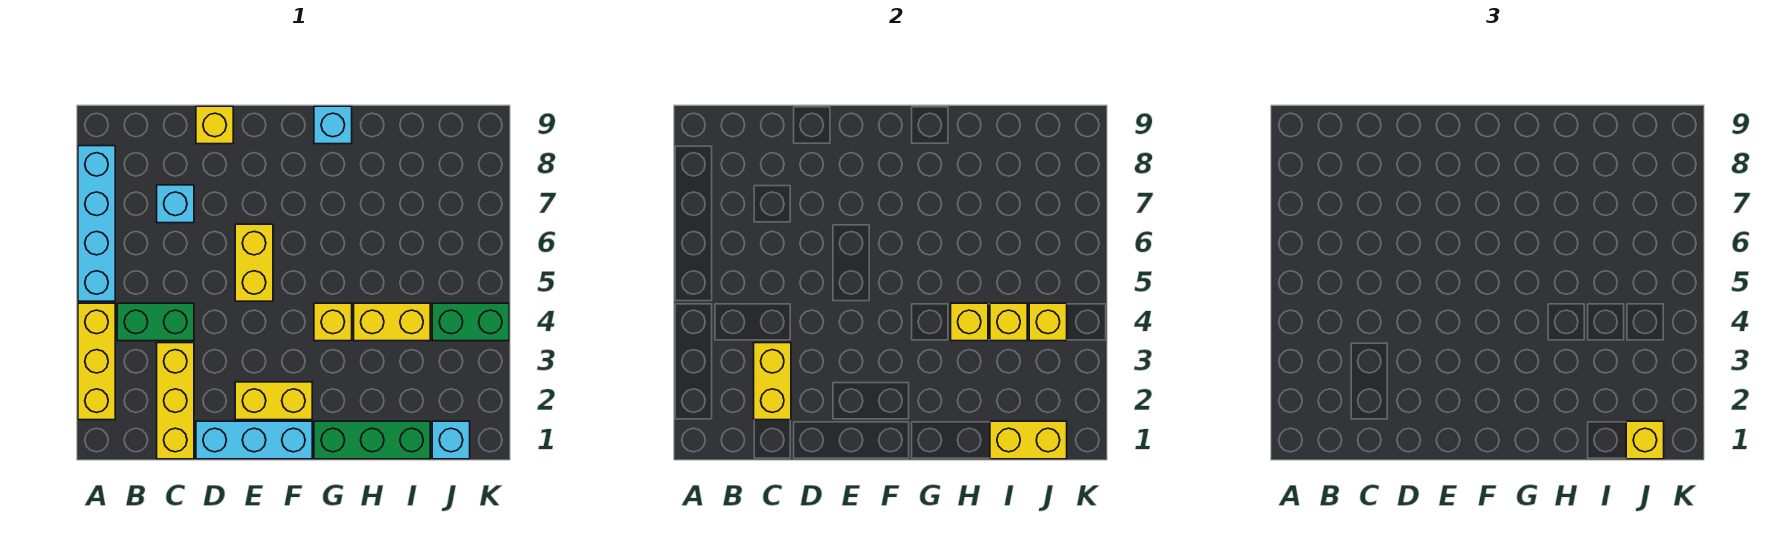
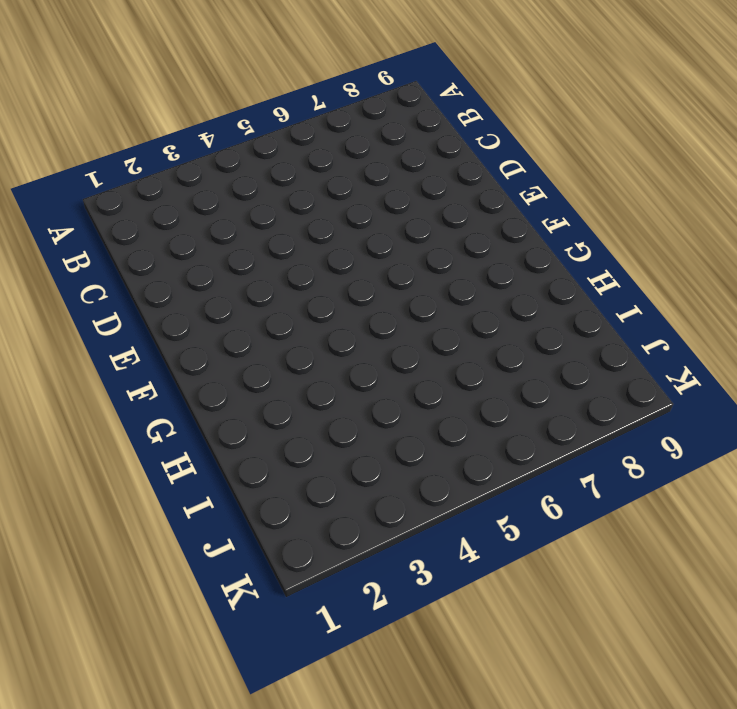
none -> yellow 1x3 brick [78,303,115,420]
none -> cyan 1x4 brick [78,146,115,301]
none -> green 1x2 brick [117,303,194,341]

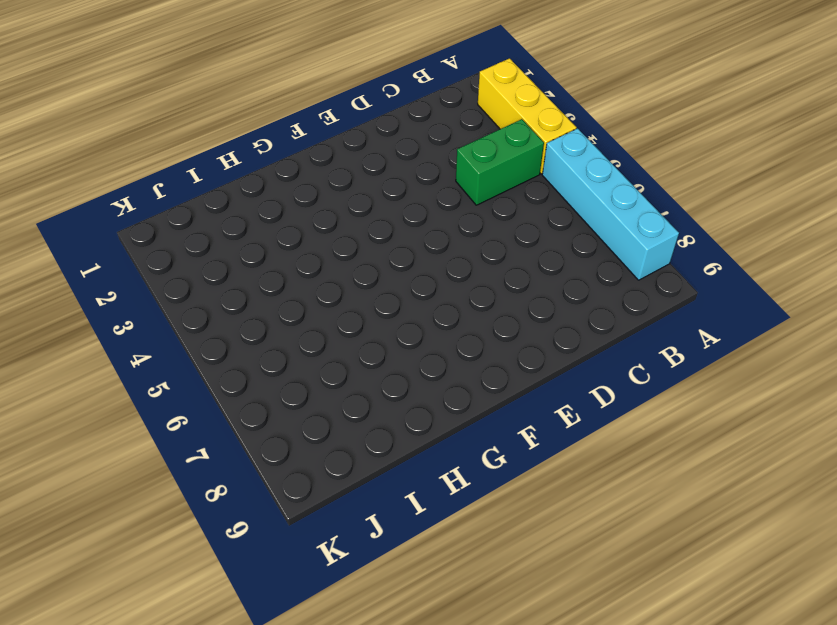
none -> yellow 1x3 brick [157,343,194,459]
none -> cyan 1x1 brick [157,185,194,223]
none -> cyan 1x3 brick [196,421,312,459]

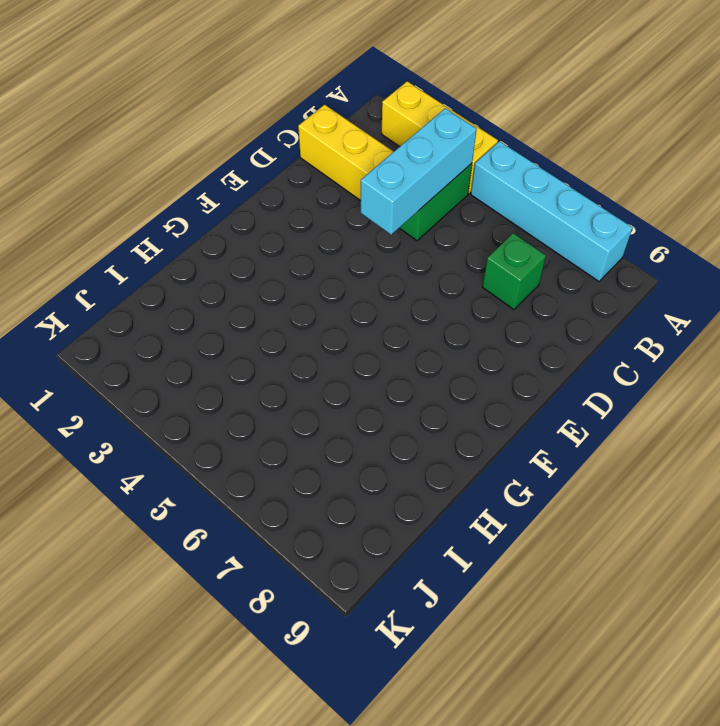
cyan 1x3 brick [361,108,477,235] -> cyan 1x3 brick moved to [196,421,312,459]
green 1x1 brick [483,233,546,310] -> cyan 1x1 brick [157,185,194,223]
none -> yellow 1x1 brick [196,106,233,144]
none -> yellow 1x2 brick [235,382,312,420]
none -> yellow 1x2 brick [235,224,273,301]

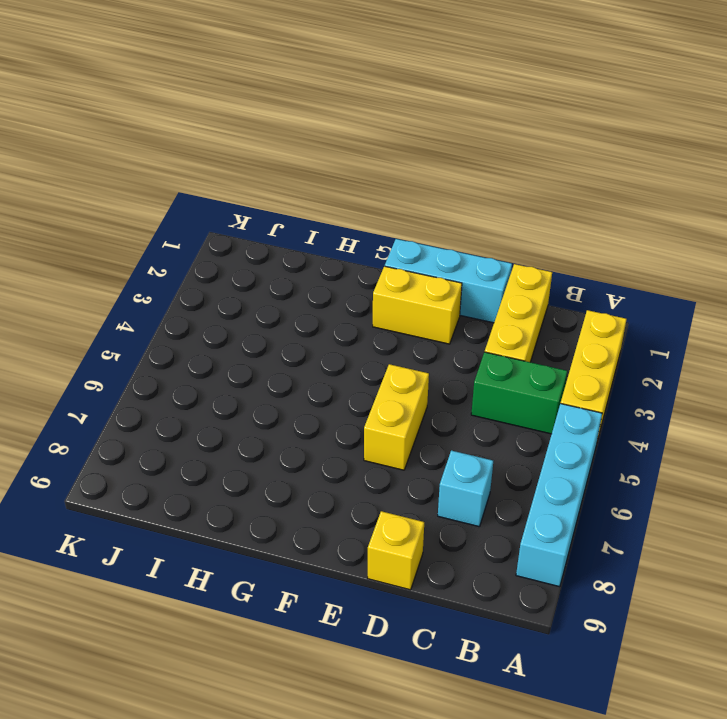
none -> green 1x3 brick [314,421,430,459]
none -> yellow 1x1 brick [314,303,352,341]
none -> cyan 1x1 brick [314,106,352,144]

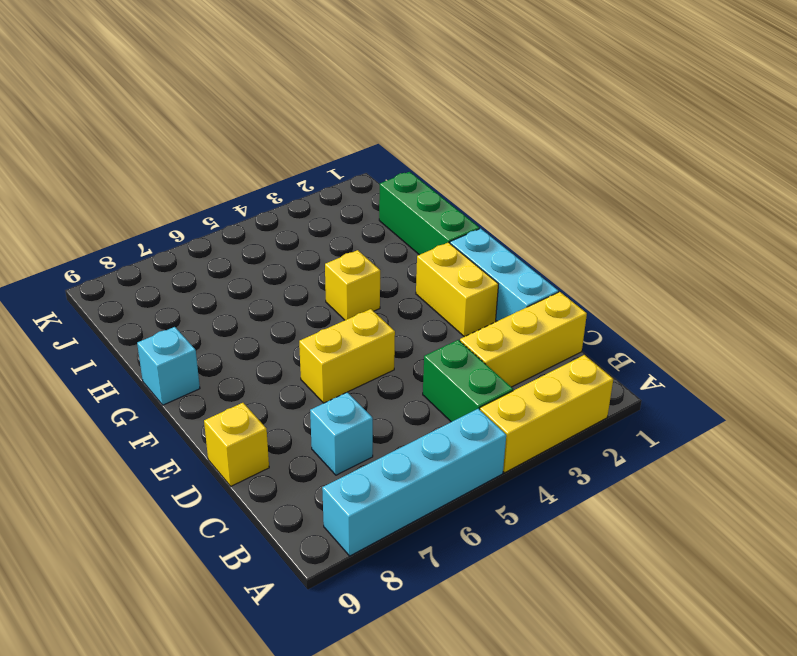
none -> yellow 1x2 brick [354,303,430,341]
none -> cyan 1x1 brick [432,421,470,459]
none -> green 1x2 brick [432,303,509,341]

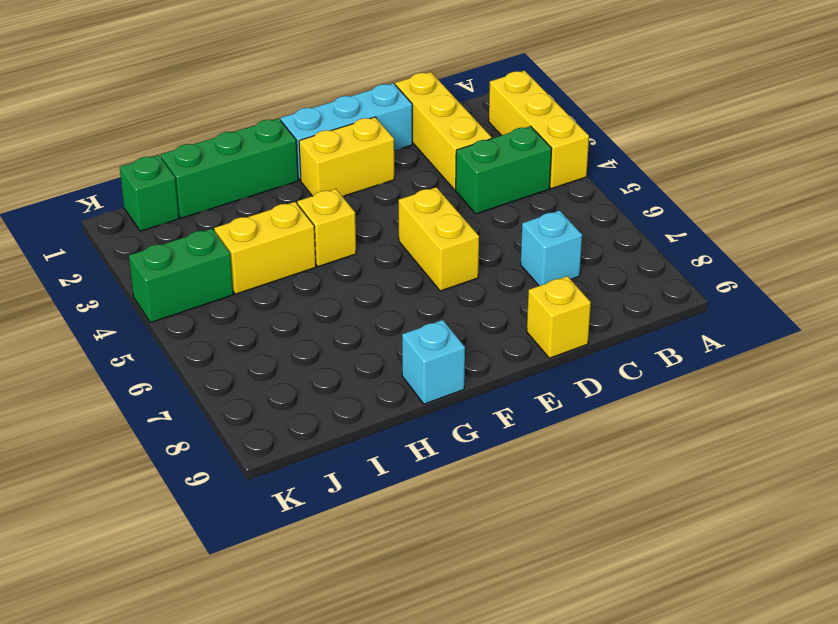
green 1x1 brick [120,155,179,231] -> cyan 1x1 brick [432,421,470,459]
none -> cyan 1x4 brick [78,146,115,301]
none -> yellow 1x2 brick [754,343,791,420]
none -> yellow 1x1 brick [951,303,988,341]

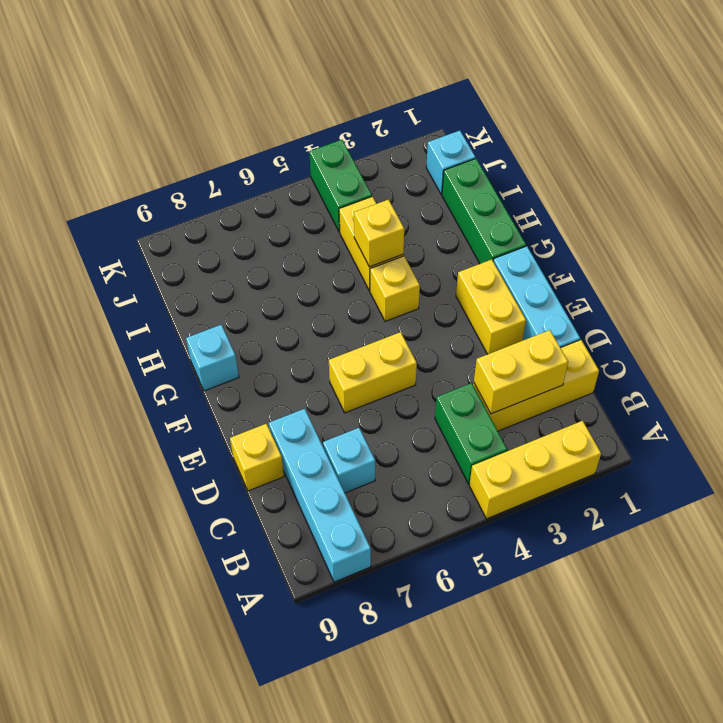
cyan 1x4 brick [269,409,371,582] -> cyan 1x4 brick turned to [78,146,115,301]
none -> yellow 1x2 brick [990,421,1067,459]
none -> yellow 1x1 brick [990,303,1027,341]
none -> yellow 1x1 brick [1029,303,1067,341]

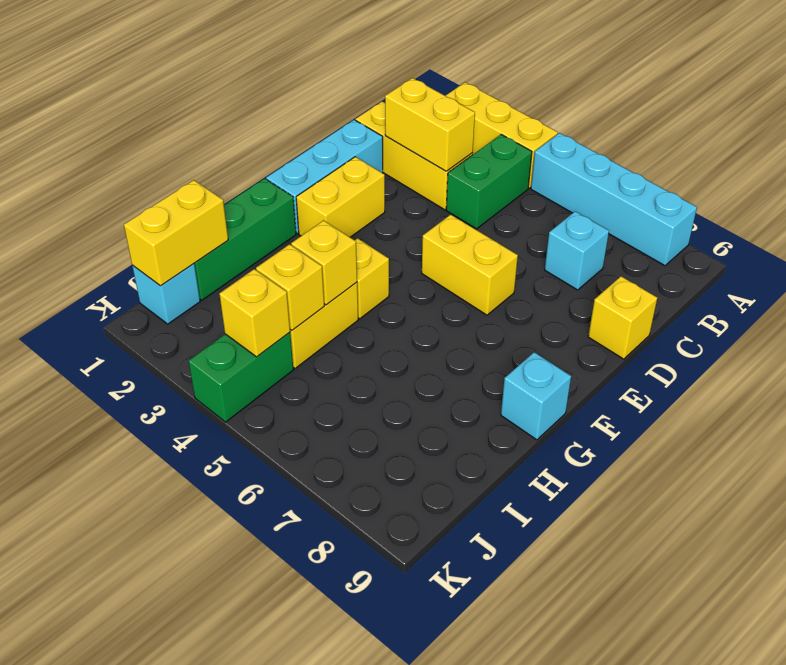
none -> yellow 1x1 brick [1626,421,1664,459]

